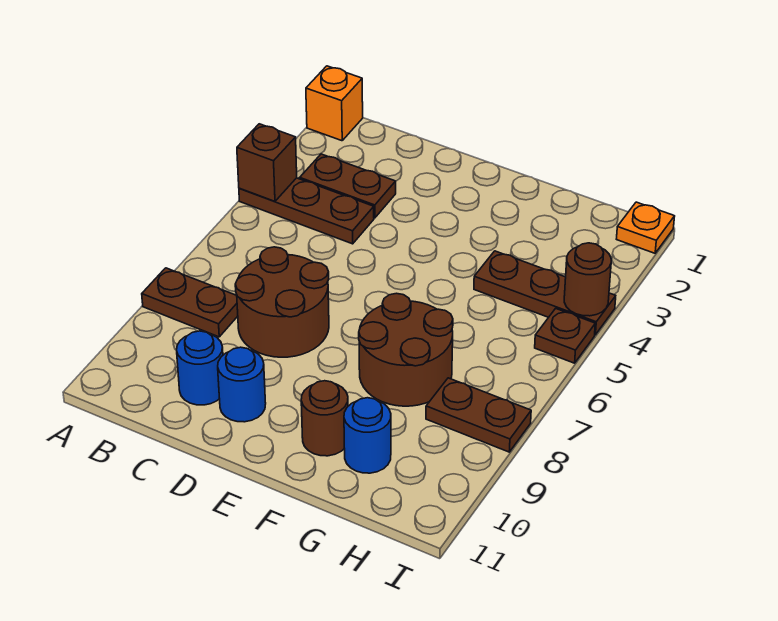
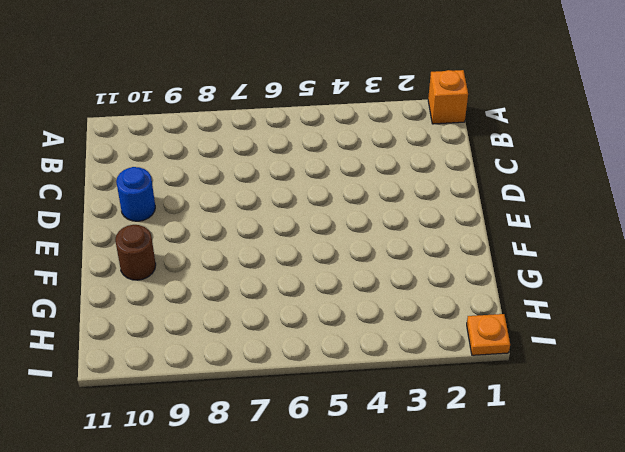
none -> brown 1x3 plate [239,178,374,244]
none -> brown 1x2 plate [142,268,238,337]
none -> brown 1x2 plate [300,154,396,218]

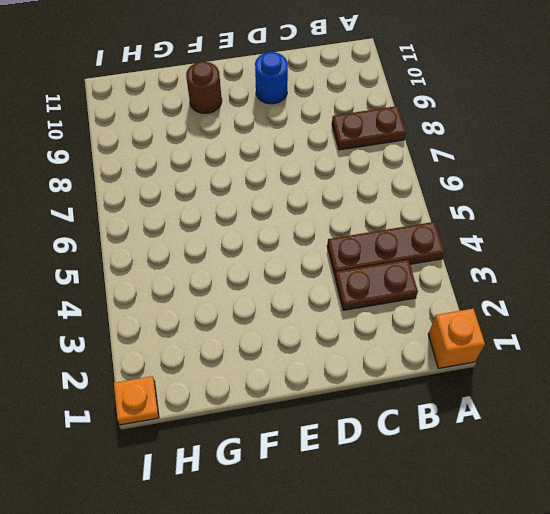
none -> brown 2x2 round brick [235,247,329,357]
none -> blue 1x1 round brick [177,331,223,405]
none -> brown 2x2 round brick [359,293,453,406]

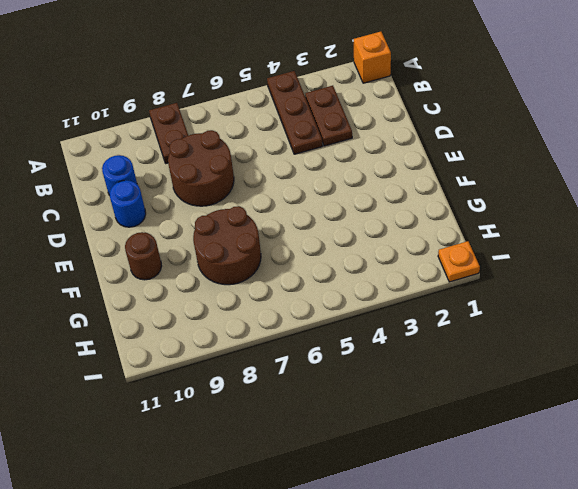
none -> brown 1x3 plate [474,251,616,335]
none -> blue 1x1 round brick [344,398,391,473]
none -> brown 1x2 plate [426,378,531,452]

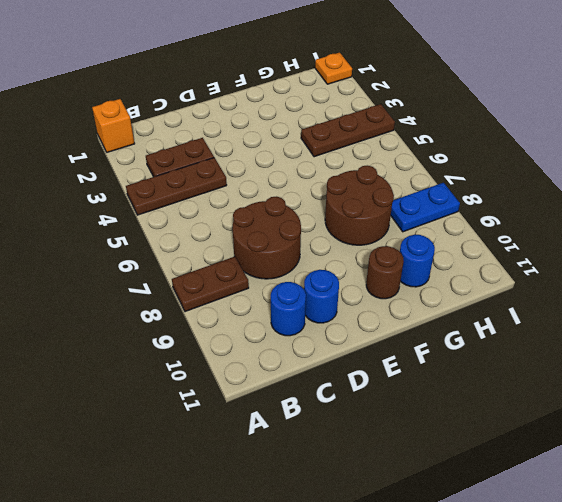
blue 1x2 plate [391,183,460,232] -> brown 1x2 plate [426,378,531,452]
none -> brown 1x1 plate [535,308,595,363]
none -> brown 1x1 brick [237,124,297,201]
none -> brown 1x1 round brick [564,243,611,316]

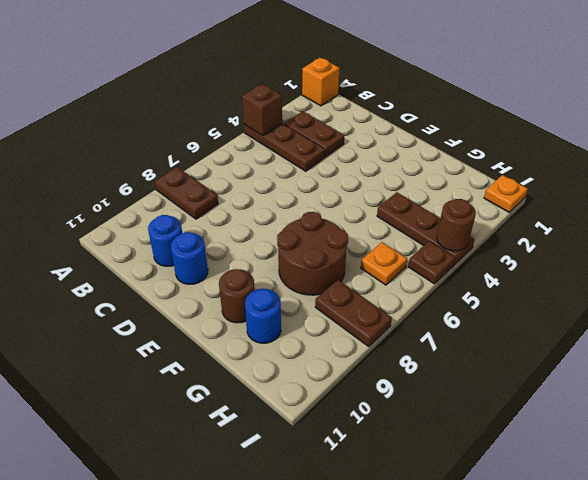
orange 1x1 plate [361,242,407,285] -> none
none -> brown 2x2 round brick [235,247,329,357]

